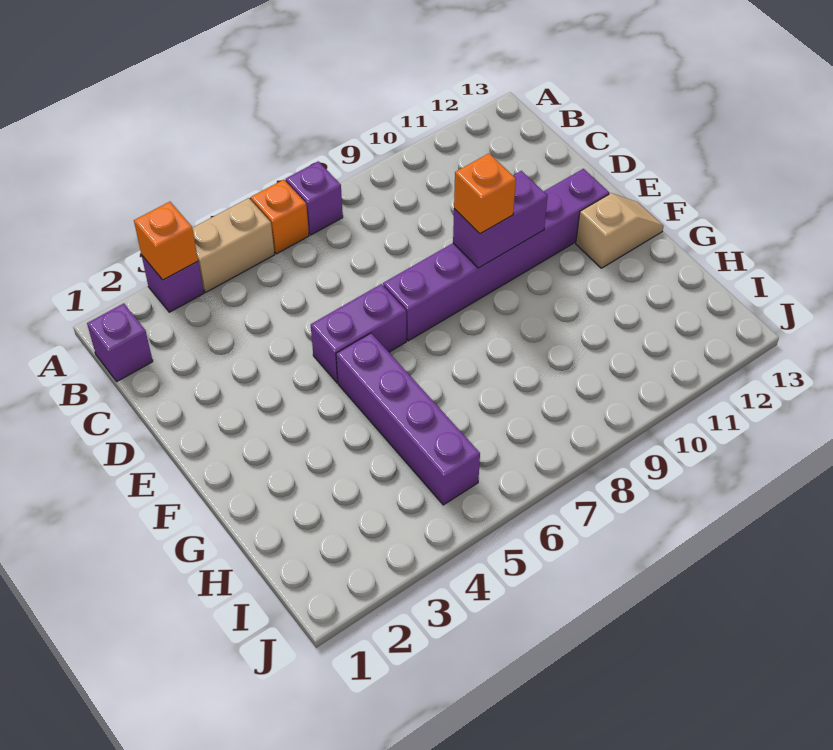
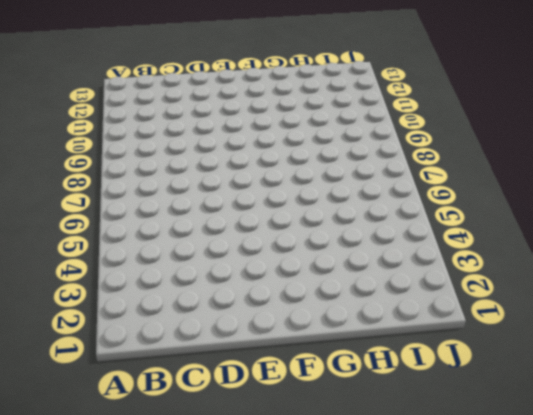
none -> purple 1x1 brick [142,256,204,312]
none -> tan 1x2 brick [193,198,275,292]
none -> orange 1x1 brick [251,180,309,254]

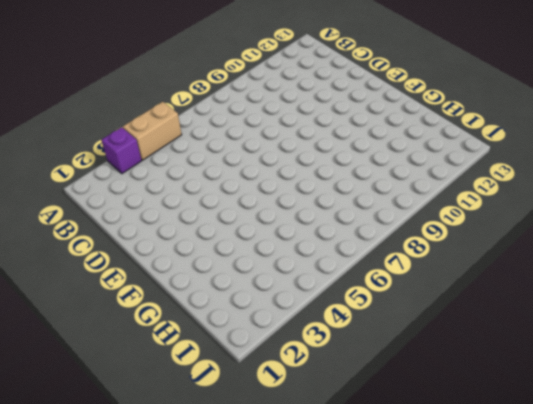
none -> orange 1x1 brick [251,180,309,254]
none -> purple 1x1 brick [286,161,343,235]
none -> purple 1x1 brick [87,303,153,381]

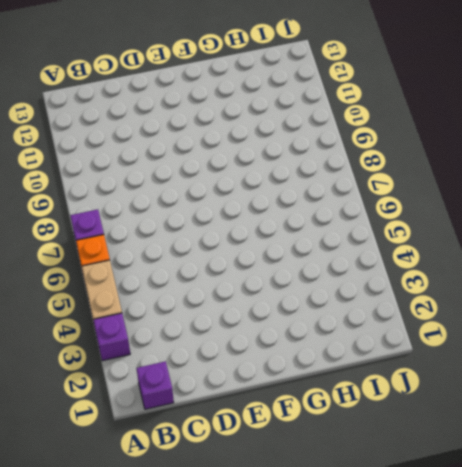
none -> purple 1x2 brick [311,284,406,383]
none -> purple 1x6 brick [383,169,609,341]
none -> purple 1x4 brick [336,333,480,505]

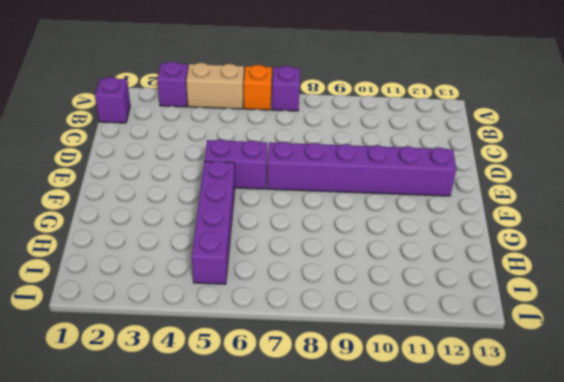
none -> tan 1x2 slope [576,193,663,268]
none -> orange 1x1 brick [134,202,198,280]
none -> purple 1x2 brick [453,171,548,268]

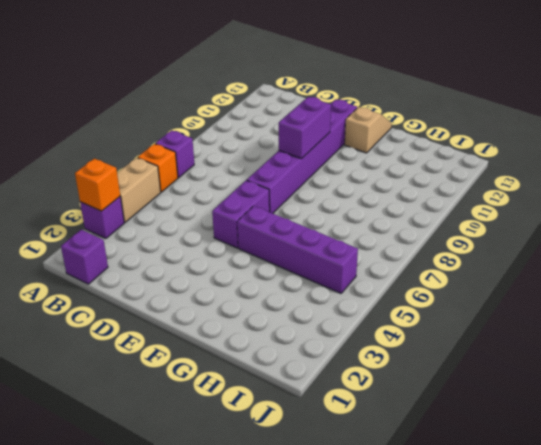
none -> orange 1x1 brick [454,154,516,234]

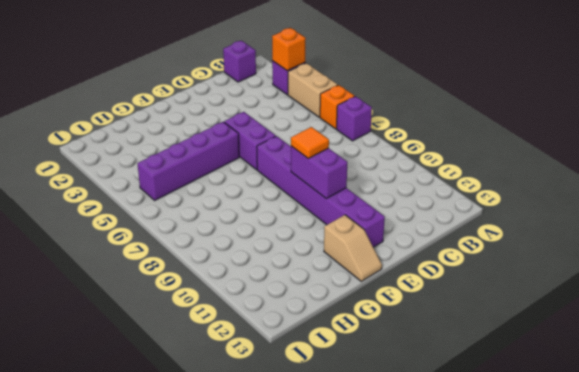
orange 1x1 tile [291,127,329,159] -> orange 1x1 brick [454,154,516,234]

